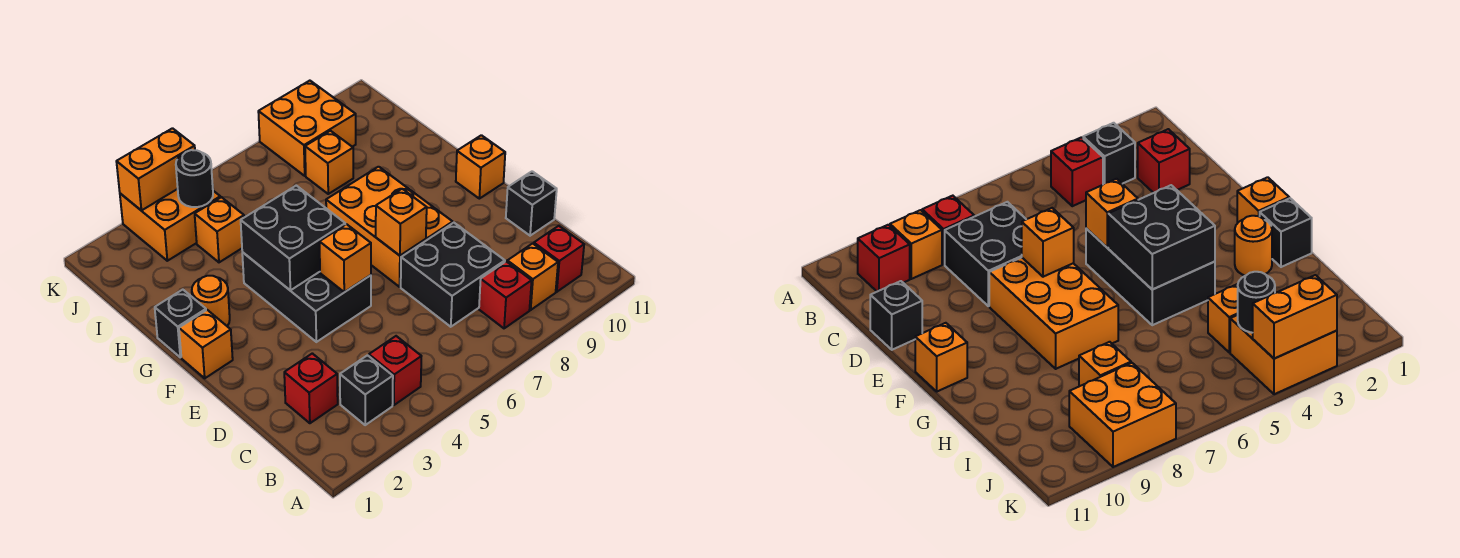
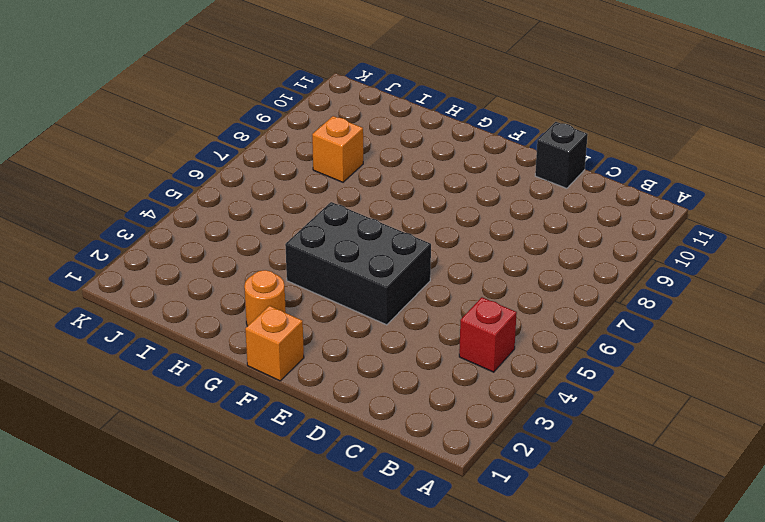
none -> black 1x1 brick [340,355,393,425]
none -> red 1x1 brick [479,262,532,328]
none -> orange 1x1 brick [507,243,558,310]

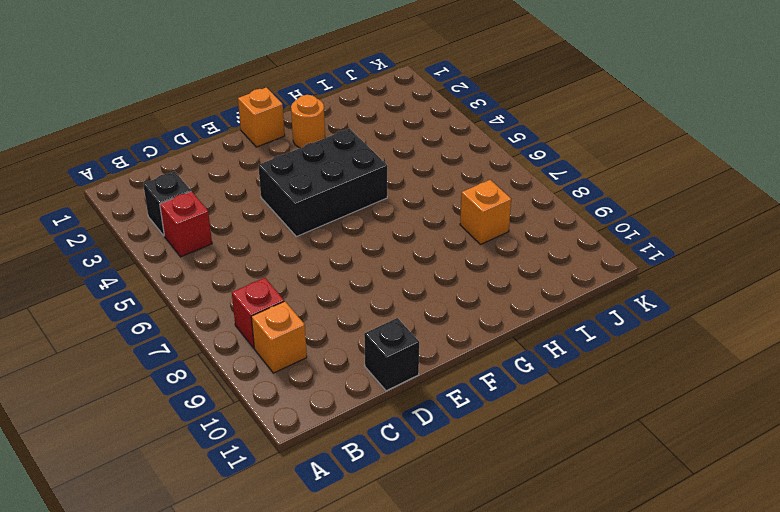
none -> red 1x1 brick [534,226,584,292]
none -> red 1x1 brick [284,353,338,423]
none -> black 2x2 brick [401,223,505,327]

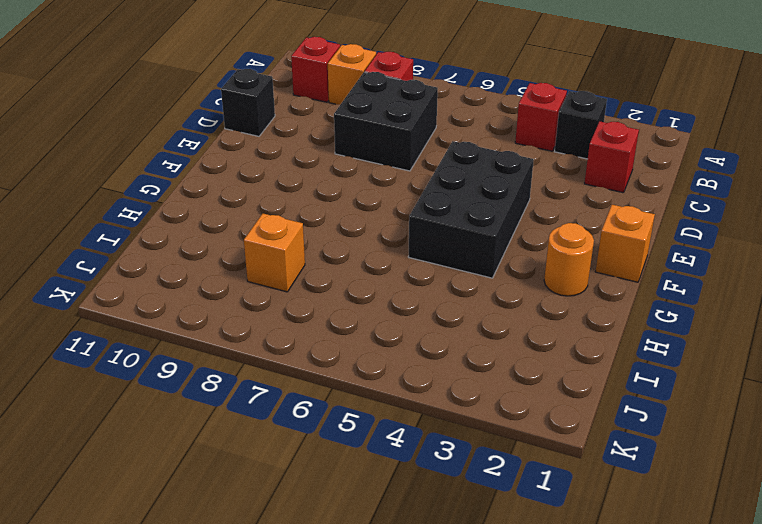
none -> orange 2x3 brick [326,167,453,287]
none -> orange 1x1 brick [456,135,505,199]
none -> black 1x1 brick [155,290,206,357]

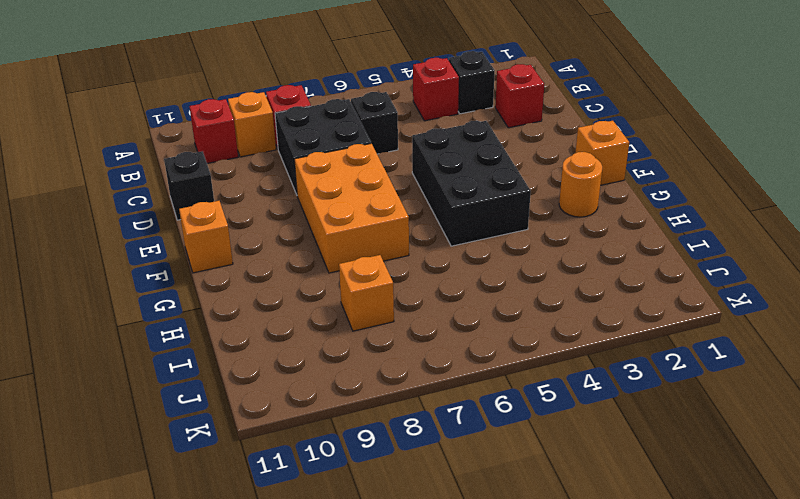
black 1x1 brick [351,92,398,154] -> black 1x1 brick moved to [155,290,206,357]
none -> orange 1x1 brick [195,197,244,262]
none -> orange 2x2 brick [120,189,220,261]
none -> orange 2x2 brick [258,81,356,176]

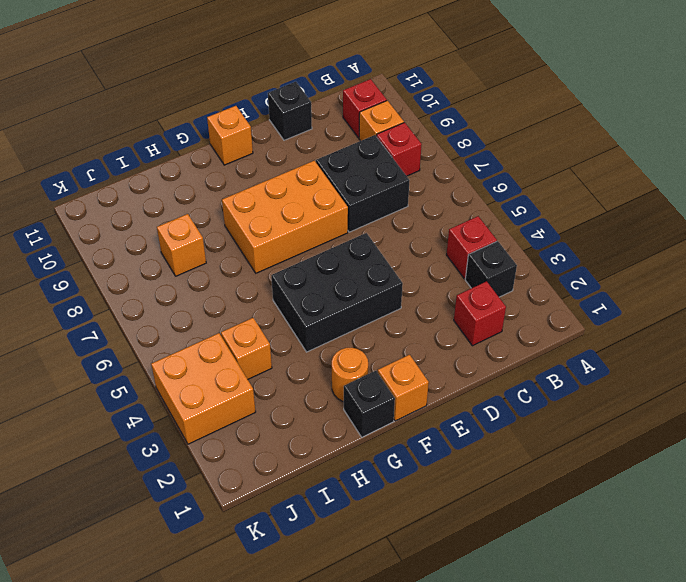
none -> orange 2x2 brick [258,81,356,176]
none -> orange 1x1 brick [320,224,371,292]
none -> orange 1x1 brick [376,189,427,256]

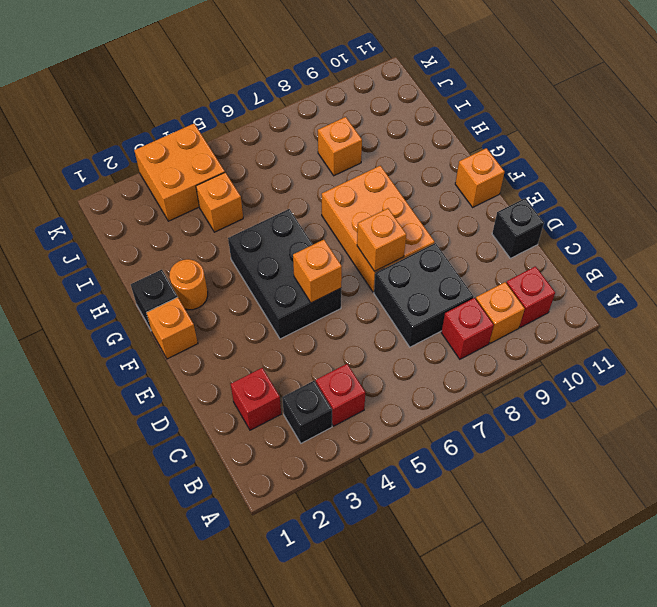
none -> orange 2x2 brick [258,81,356,176]
none -> black 2x2 brick [241,186,345,290]
none -> black 1x1 round brick [176,150,213,207]

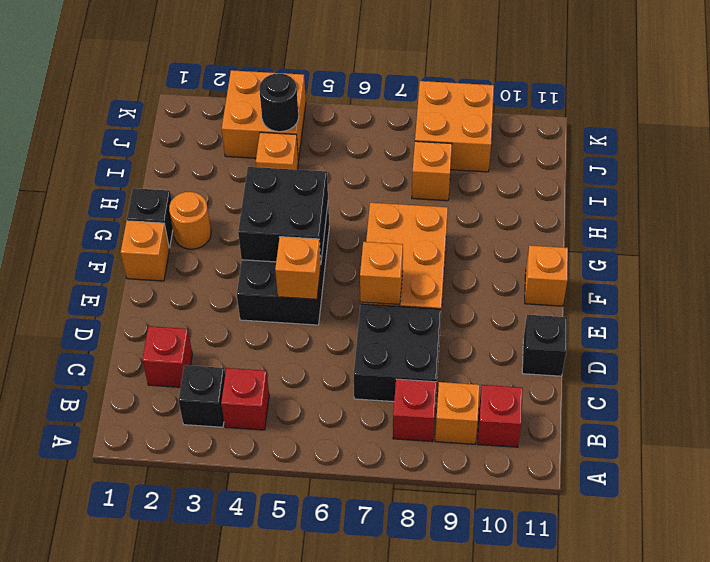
none -> orange 1x2 brick [116,128,195,210]

